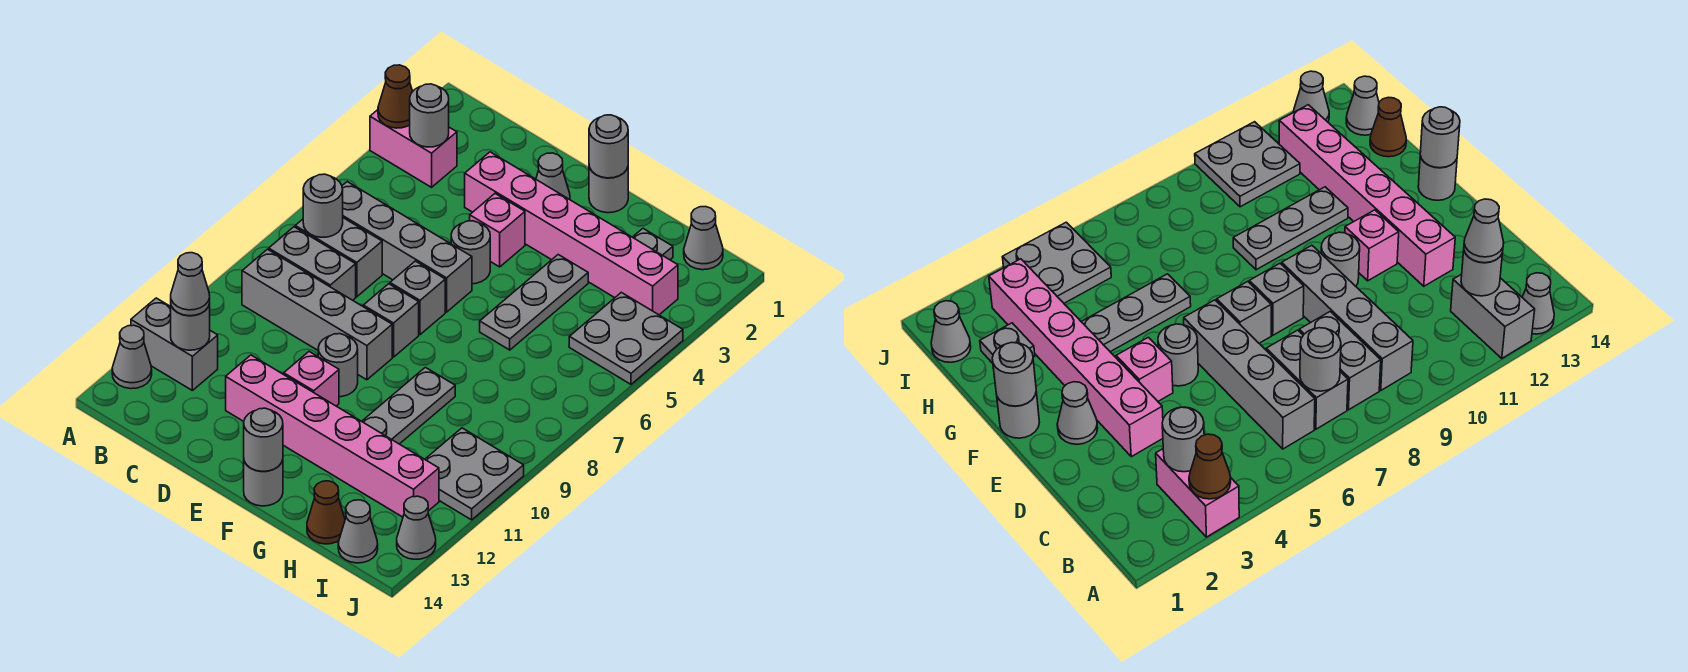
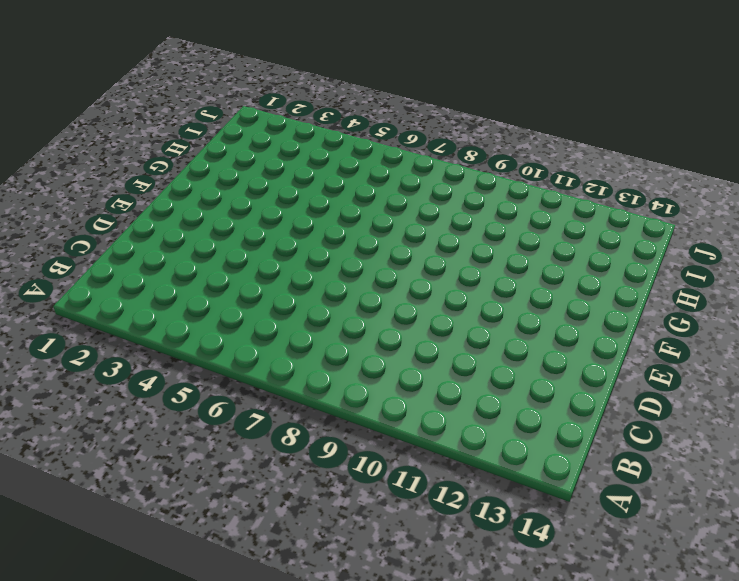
none -> pink 1x2 brick [370,110,457,187]
none -> grey 1x2 brick [131,298,218,390]
none -> grey 1x1 cone [112,325,152,389]
none -> grey 1x4 brick [342,182,472,312]

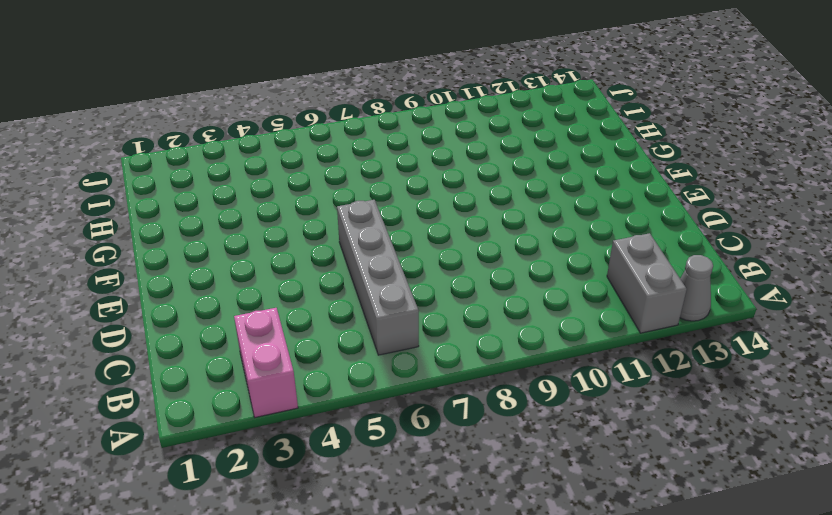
none -> grey 1x2 brick [295,218,382,297]
none -> grey 1x2 brick [269,227,356,300]
none -> grey 1x4 brick [242,249,392,380]
none -> pink 1x6 brick [465,152,678,315]

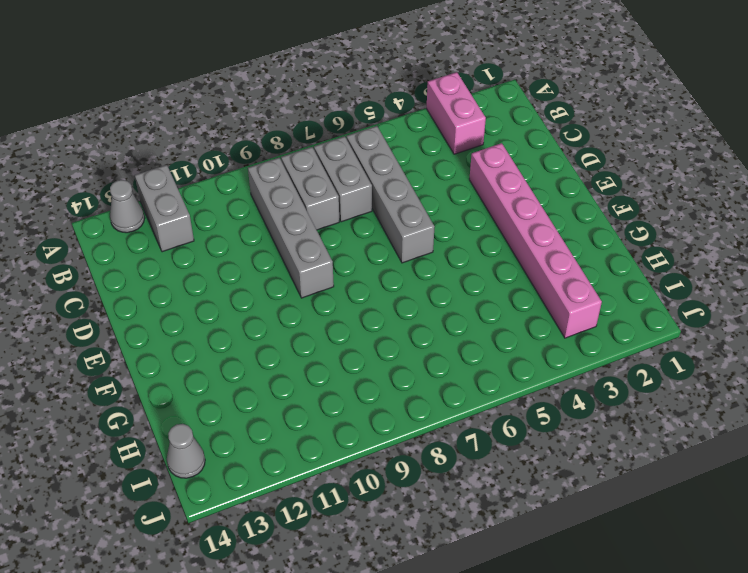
none -> pink 1x6 brick [226,355,439,517]
none -> grey 1x1 cone [536,153,570,199]
none -> pink 1x1 brick [470,194,525,267]
none -> grey 1x1 round brick [451,221,490,284]

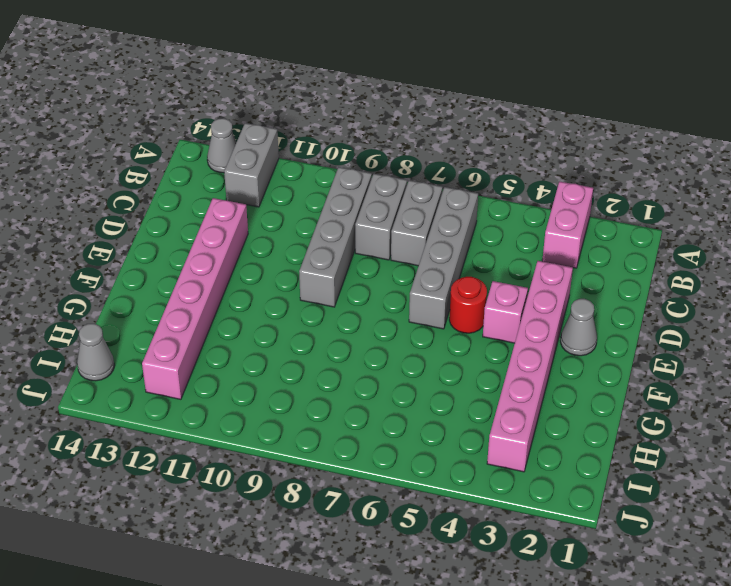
red 1x1 round brick [449,277,487,333] -> grey 1x1 round brick [451,221,490,284]
none -> grey 1x1 brick [390,261,445,335]
none -> grey 1x1 brick [363,284,419,357]
none -> grey 1x1 round brick [318,334,358,397]
none -> pink 1x1 brick [284,352,339,406]

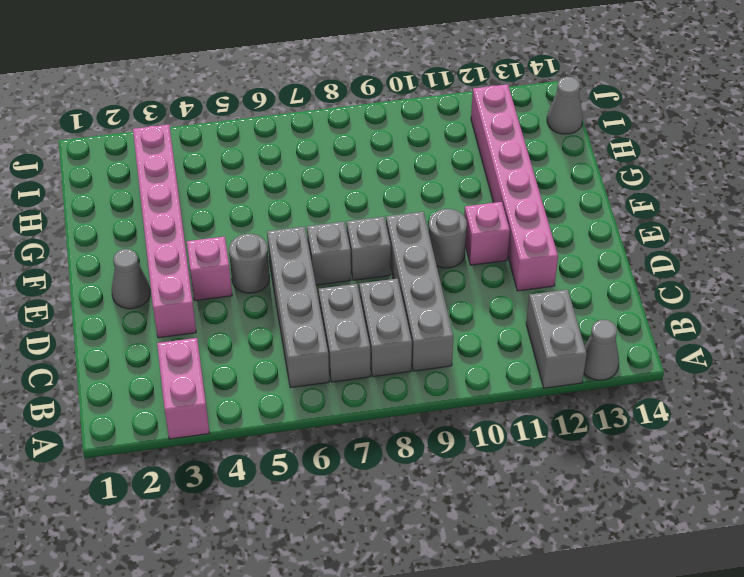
none -> grey 1x1 round brick [589,167,628,213]
none -> grey 1x1 round brick [244,460,283,506]
none -> grey 1x3 plate [480,255,588,350]
none -> grey 1x3 plate [362,367,455,444]

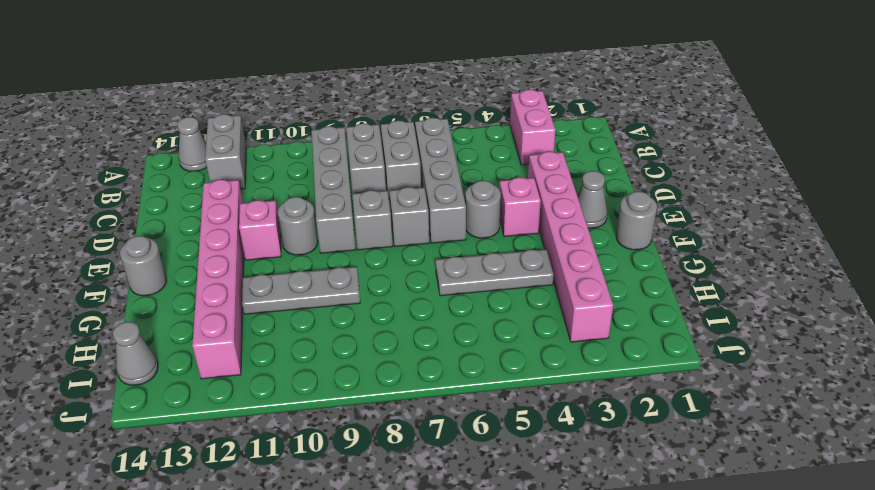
none -> grey 1x1 plate [633,229,673,260]
none -> brown 1x1 cone [307,481,345,544]
none -> grey 1x1 cone [684,207,723,270]
none -> grey 2x2 plate [569,292,683,384]

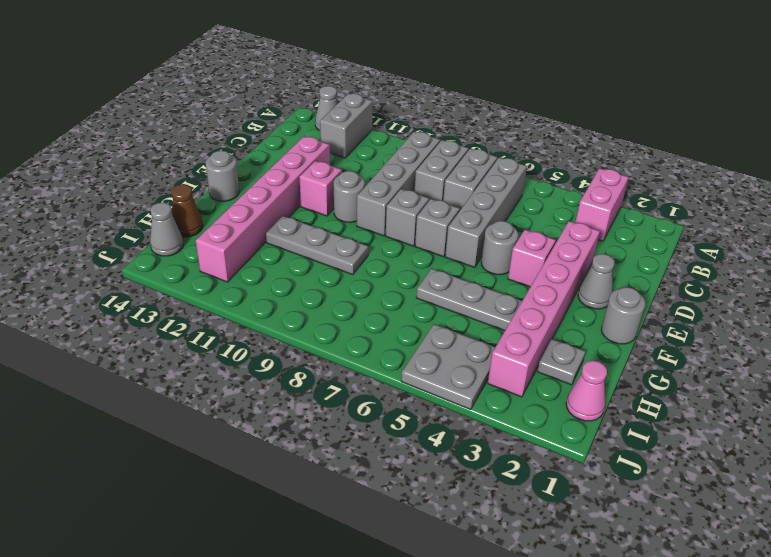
pink 1x1 cone [566,360,607,421] -> grey 1x1 cone [684,207,723,270]
none -> grey 2x2 plate [425,428,524,520]
none -> grey 1x1 cone [397,496,436,559]
none -> brown 1x1 cone [378,65,413,128]
none -> grey 1x1 round brick [410,84,449,147]

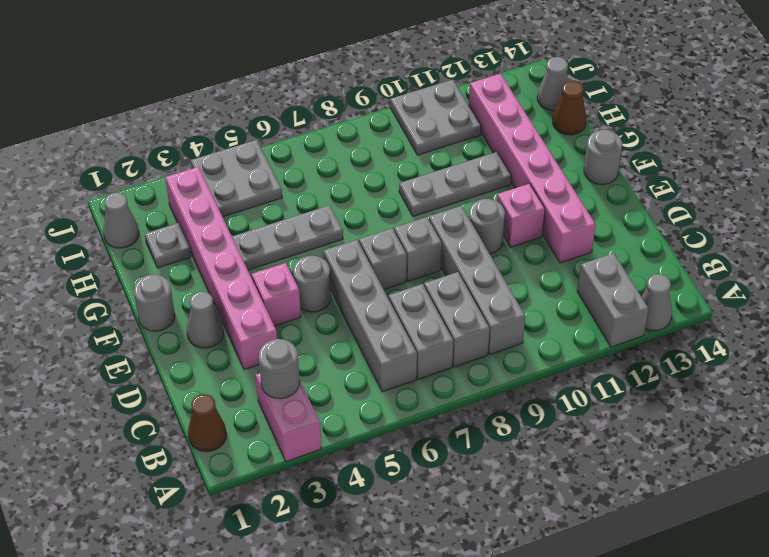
brown 1x1 cone [188,394,227,451] -> brown 1x1 cone moved to [378,65,413,128]
none -> grey 1x1 cone [397,496,436,559]
none -> grey 1x1 round brick [303,174,343,237]
none -> grey 1x1 round brick [171,304,210,350]
none -> grey 1x1 round brick [589,115,628,178]

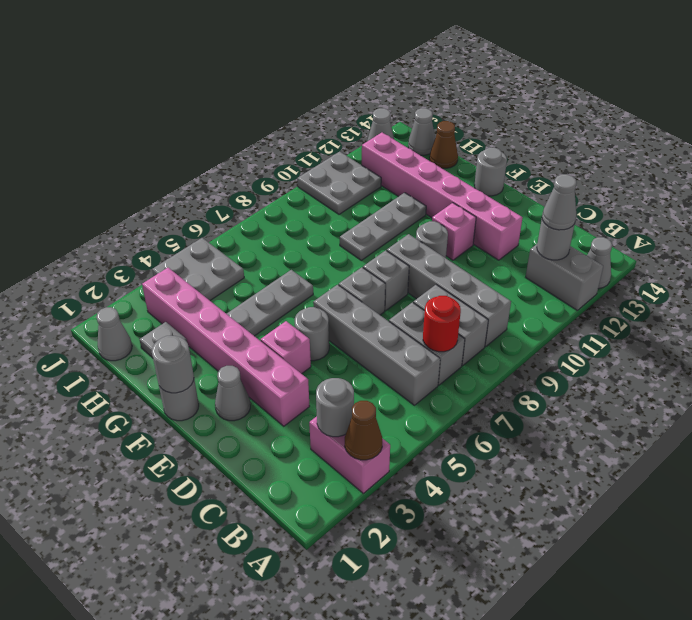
red 1x1 round brick [423,296,461,352] -> grey 1x1 round brick [303,174,343,237]
none -> grey 1x1 round brick [244,408,283,471]

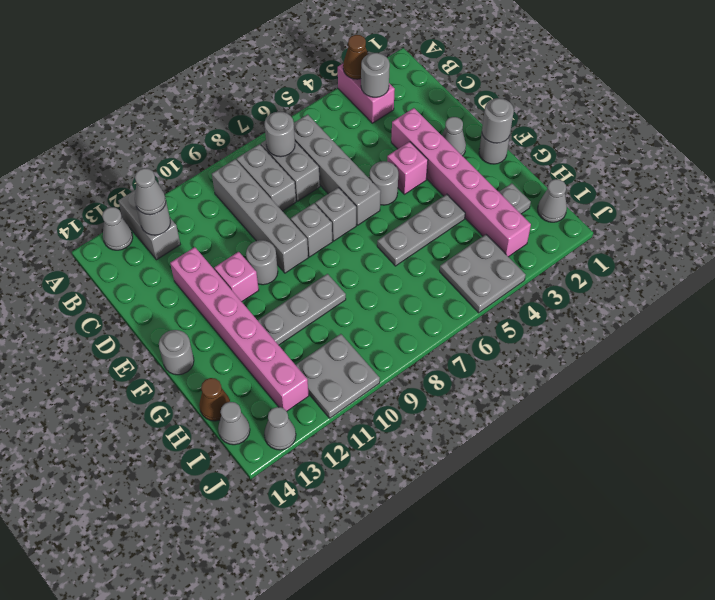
none -> grey 1x1 round brick [244,408,283,471]

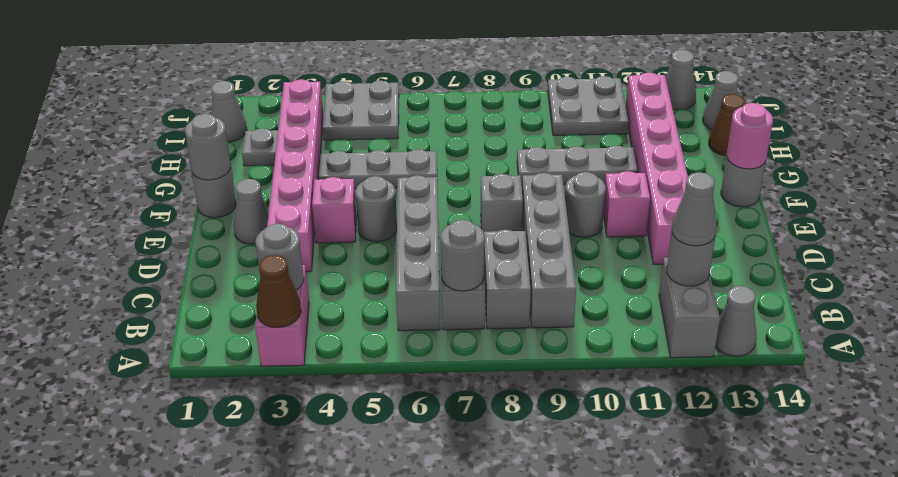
pink 1x1 round brick [727,103,773,169] -> grey 1x1 round brick [244,408,283,471]
none -> grey 1x1 brick [390,261,445,335]

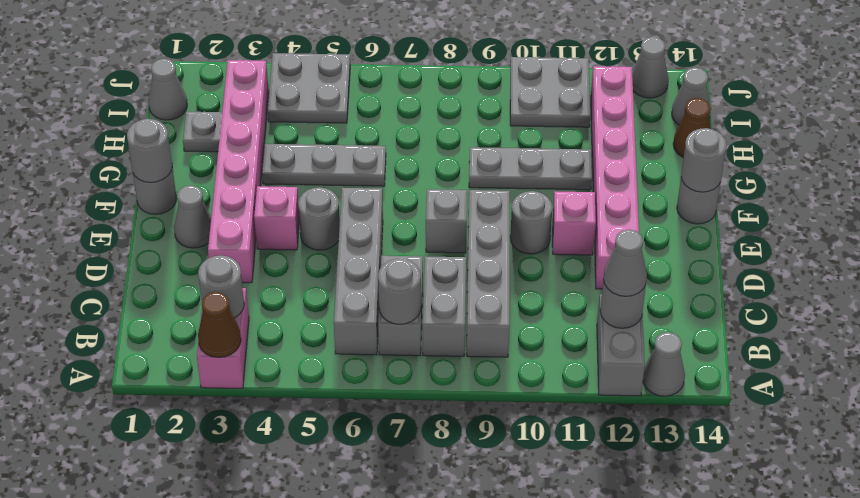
none -> grey 1x1 brick [390,261,445,335]

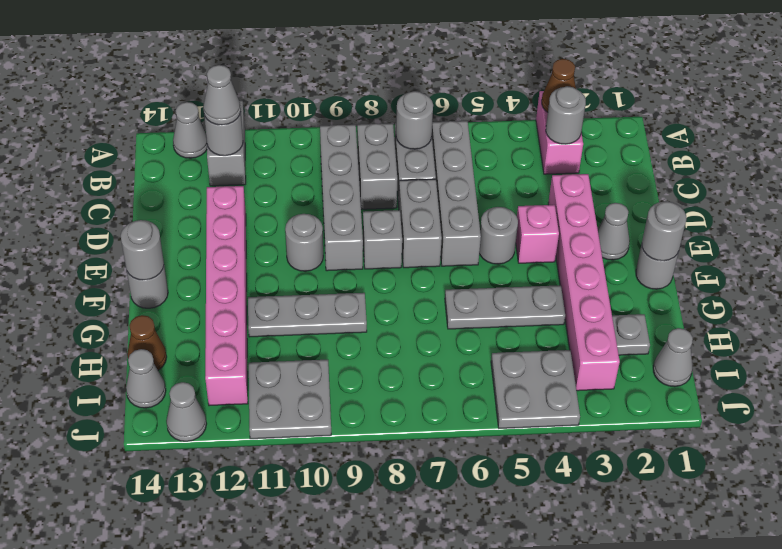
grey 1x2 brick [398,179,442,268] -> grey 1x1 brick [390,261,445,335]
none -> pink 1x1 brick [284,352,339,406]

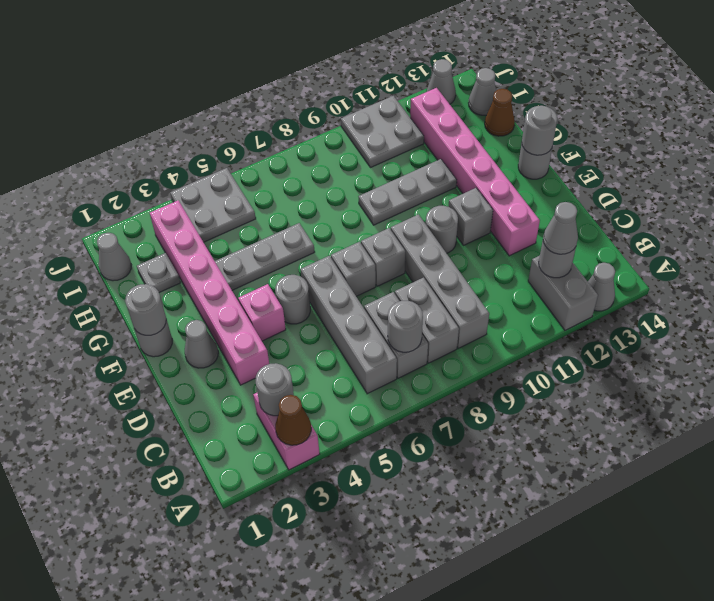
grey 1x1 brick [448,188,493,246] -> pink 1x1 brick [284,352,339,406]

